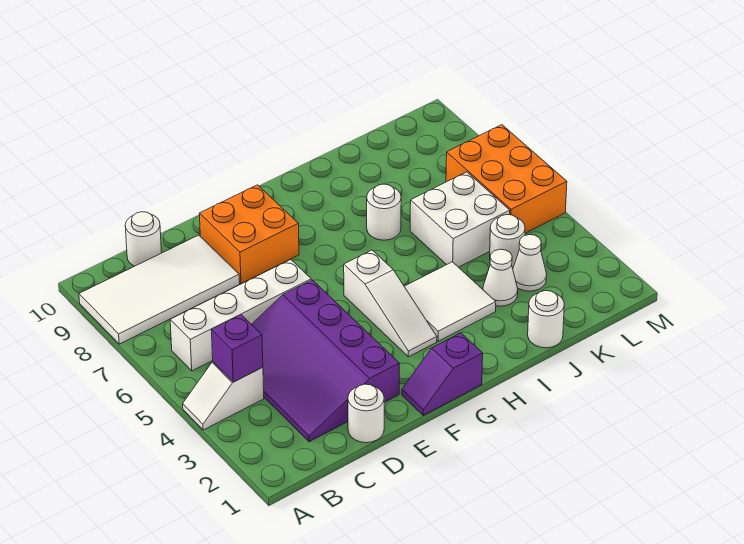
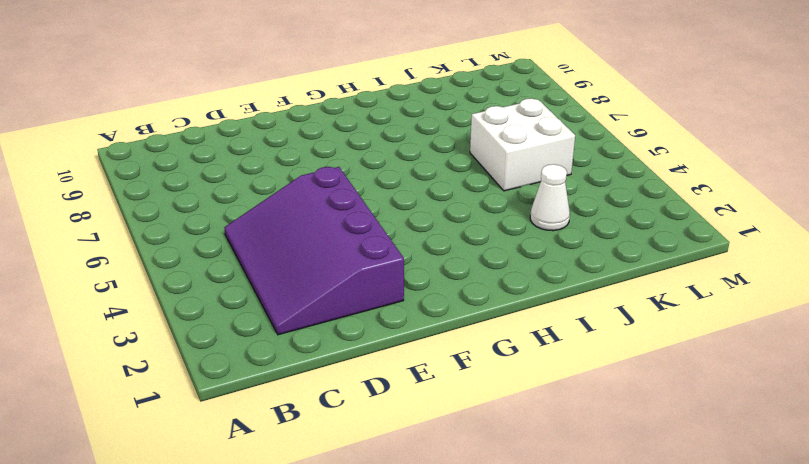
none -> white 1x2 slope [183,362,264,430]
none -> white 2x4 tile [79,235,240,344]
none -> white 1x4 brick [170,259,311,371]

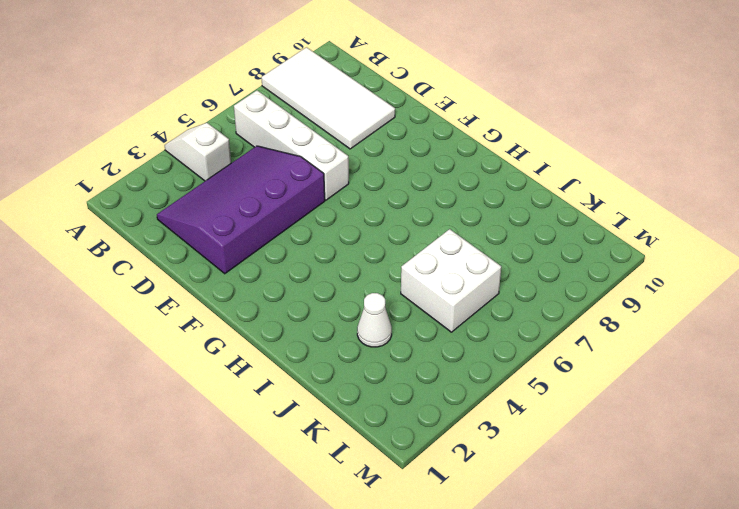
none -> white 1x1 round brick [125,212,162,266]
none -> white 1x1 round brick [348,384,384,443]
none -> orange 2x2 brick [199,185,299,284]

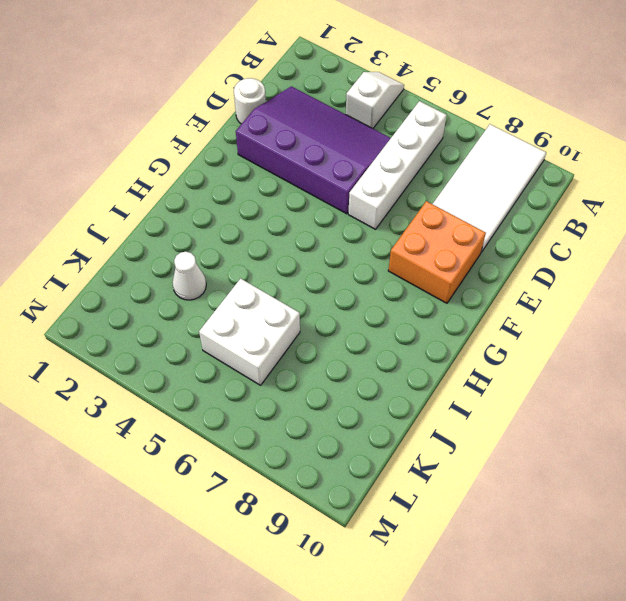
none -> white 1x1 round brick [125,212,162,266]
none -> purple 1x2 slope [402,333,483,415]
none -> white 1x3 slope [344,250,437,357]

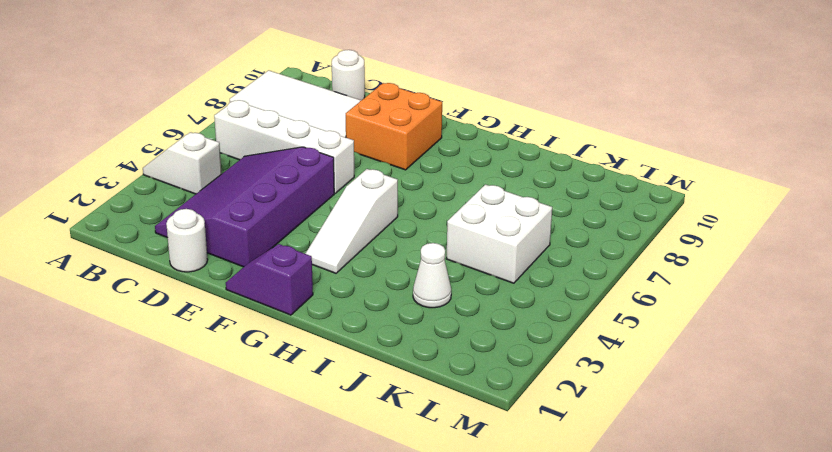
none -> white 2x2 tile [404,262,496,341]
none -> white 1x1 round brick [367,184,401,240]
none -> white 1x1 round brick [528,291,564,348]

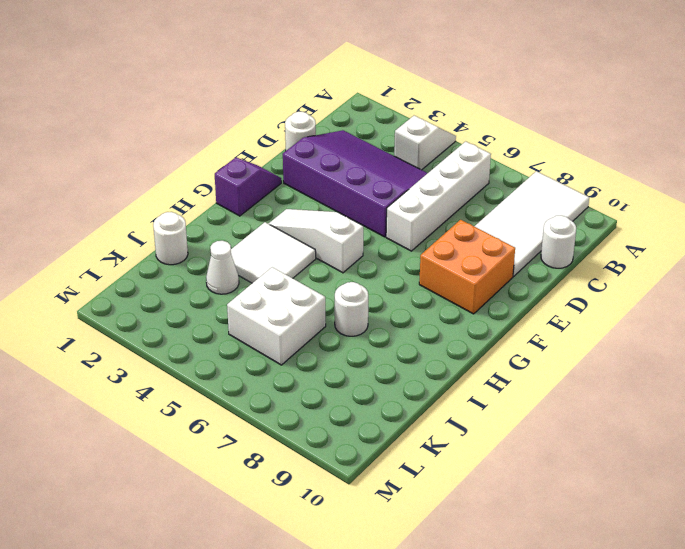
none -> white 1x1 cone [513,235,547,291]
none -> white 1x1 round brick [490,215,525,268]
none -> orange 2x3 brick [446,125,567,233]

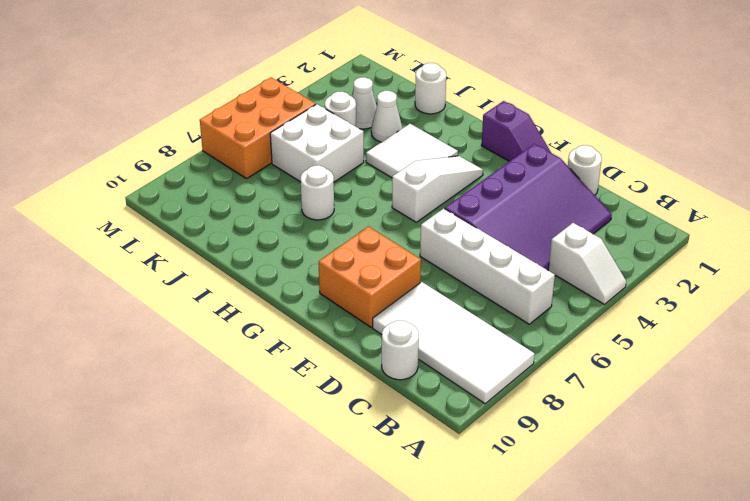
none -> purple 1x1 brick [211,315,263,382]

